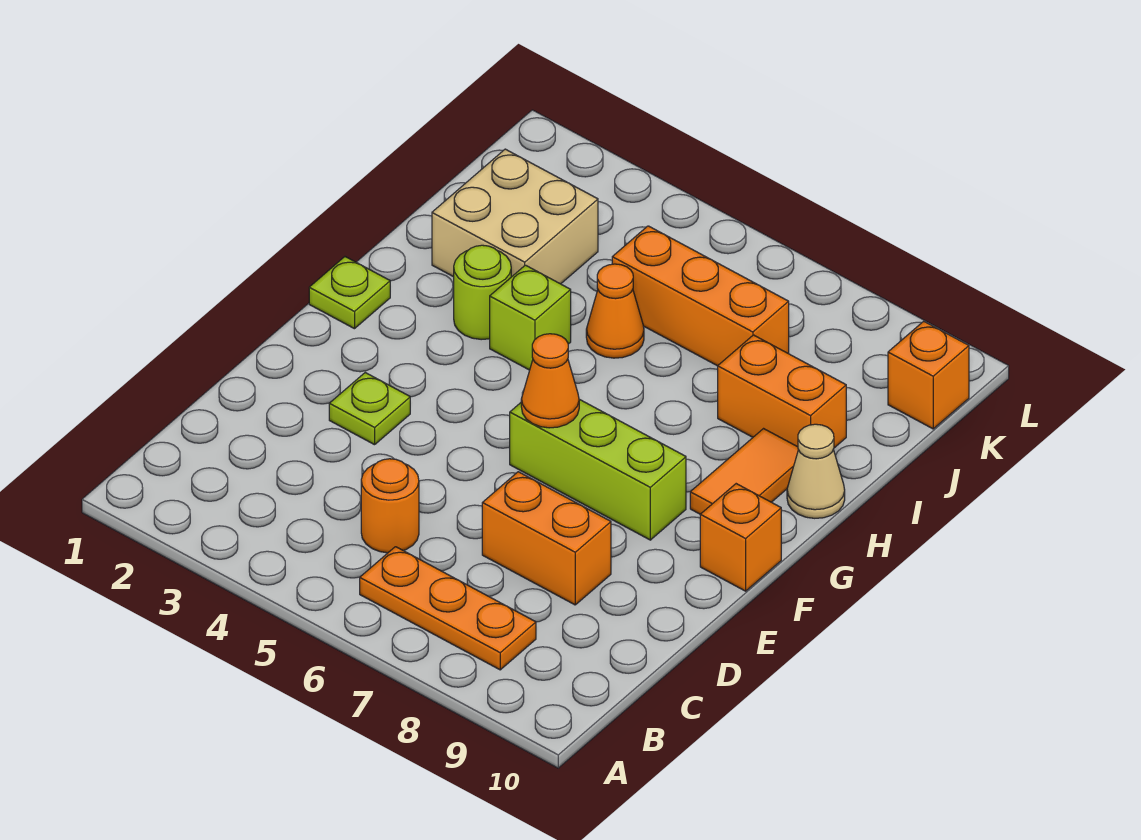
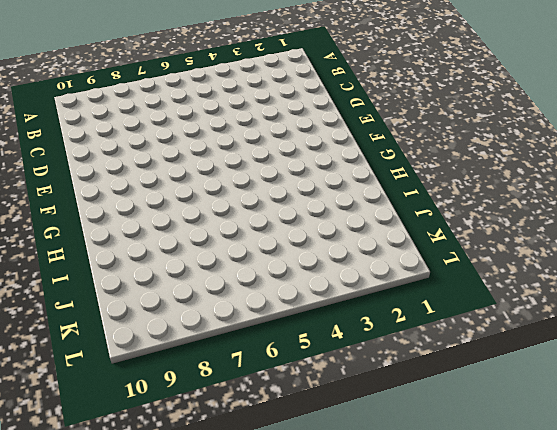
none -> orange 1x3 plate [360,547,536,670]
none -> orange 1x1 round brick [361,459,419,553]
none -> orange 1x2 brick [482,472,611,605]

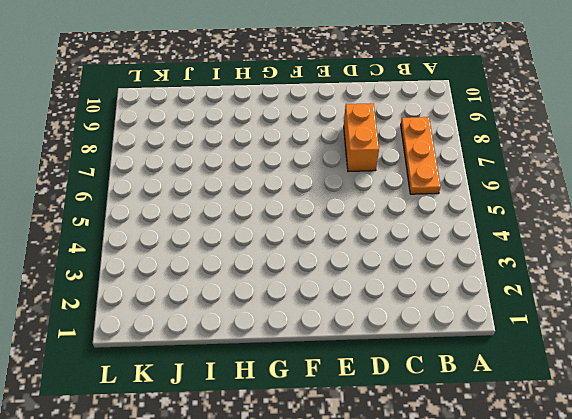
none -> orange 1x1 round brick [361,459,419,553]
none -> lime 1x1 plate [329,373,410,445]
none -> lime 1x3 brick [510,399,686,540]

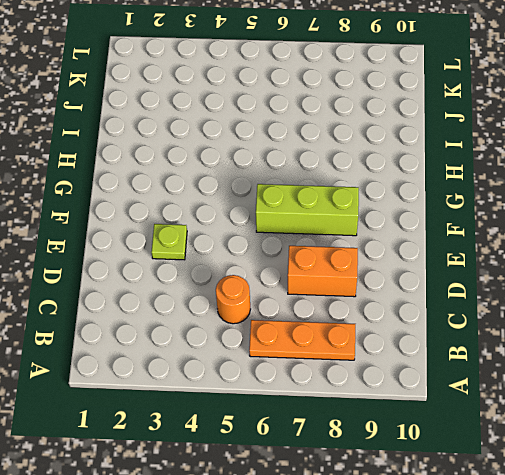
none -> orange 1x1 brick [700,484,781,591]
none -> lime 1x1 plate [309,257,390,329]
none -> orange 1x2 tile [690,429,798,514]

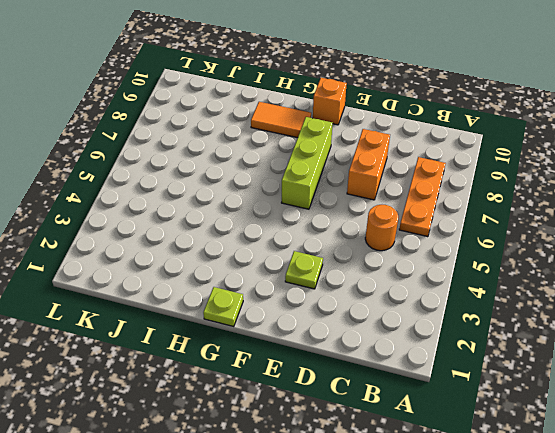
none -> lime 1x1 round brick [454,245,511,340]
none -> lime 1x1 brick [490,265,571,370]
none -> tan 1x1 cone [787,424,845,518]

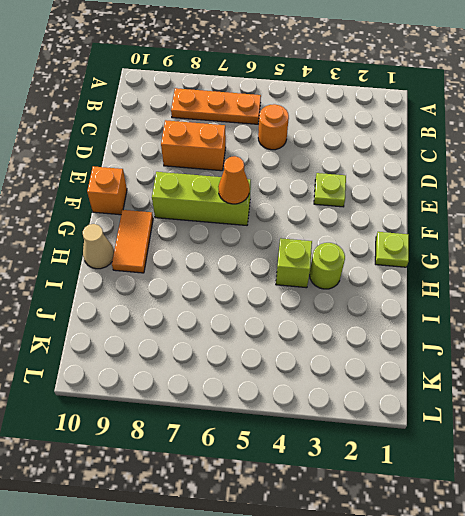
none -> tan 2x2 brick [432,149,598,284]
none -> orange 1x1 cone [586,264,644,358]
none -> orange 1x2 brick [718,335,846,448]

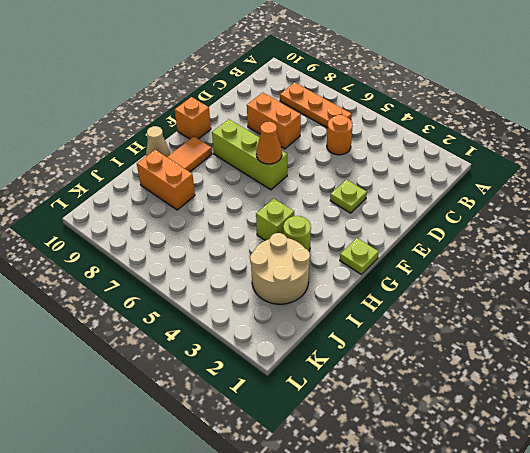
tan 2x2 round brick [250,233,310,304] -> tan 2x2 brick [432,149,598,284]
none -> orange 1x1 cone [586,264,644,358]
none -> orange 1x3 brick [612,226,789,366]
none -> orange 1x1 brick [888,321,969,429]

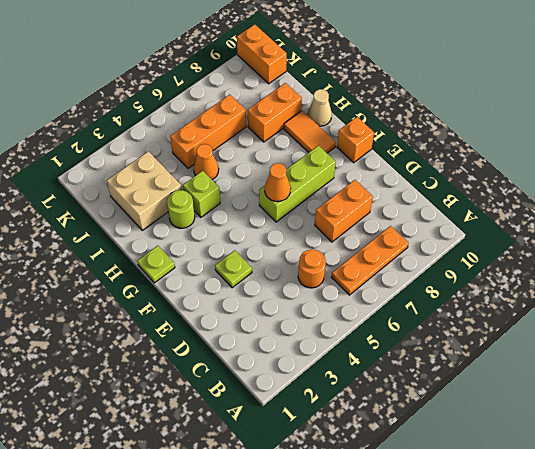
orange 1x2 brick [237,24,287,84] -> orange 1x1 brick [888,321,969,429]

